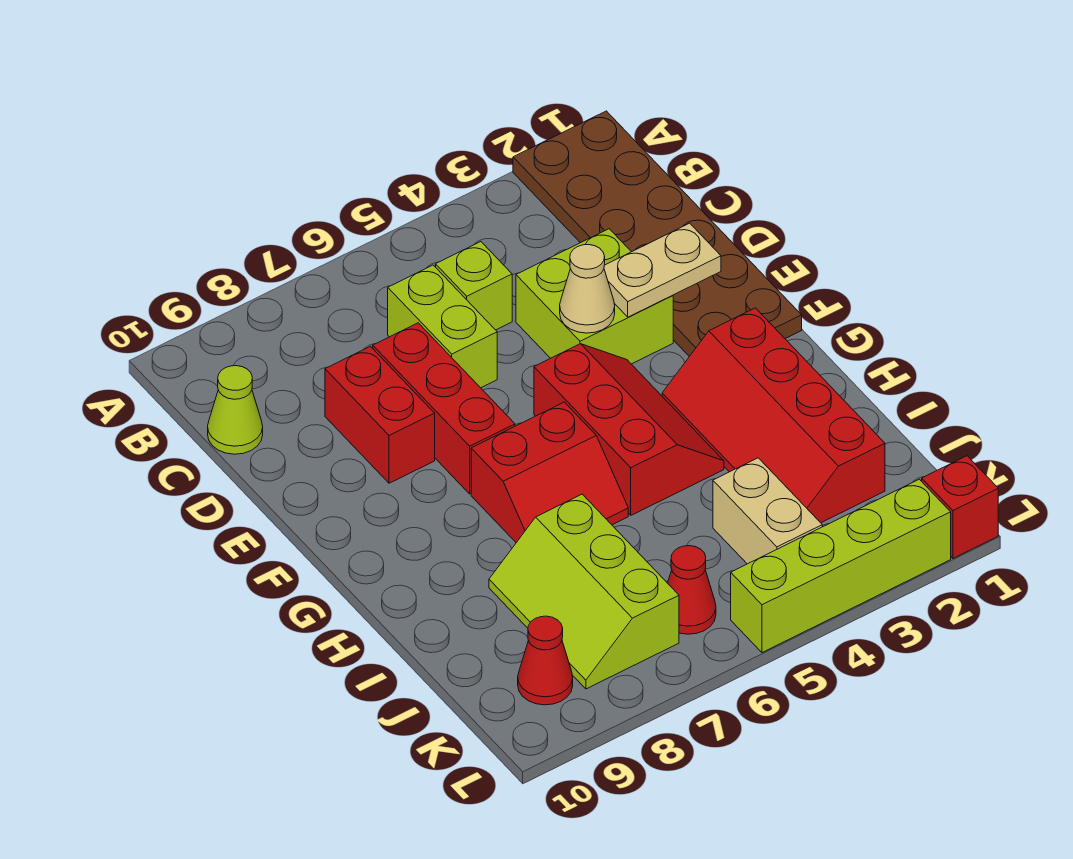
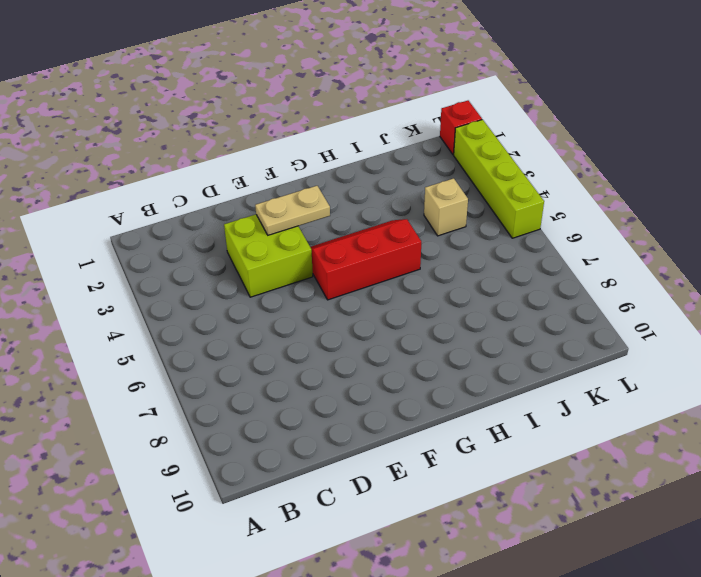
tan 1x2 plate [255,186,330,235] -> tan 1x2 plate turned to [604,223,721,317]
tan 1x1 brick [424,178,468,236] -> tan 1x2 brick [713,458,822,564]
none -> brown 2x6 plate [513,111,802,356]
none -> lime 1x1 brick [436,242,512,330]
none -> lime 1x2 brick [388,265,497,388]

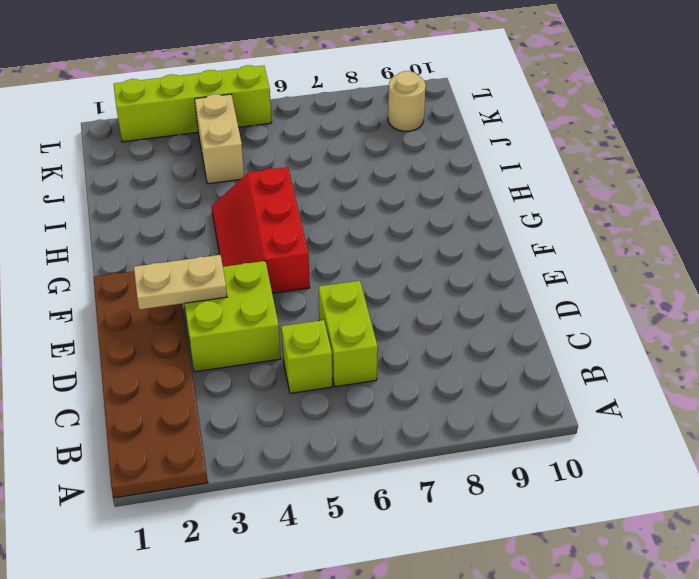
tan 1x1 round brick [388,71,426,131] -> red 1x1 cone [518,616,573,705]
none -> lime 1x1 cone [208,366,263,454]
none -> red 1x3 brick [373,323,515,494]
none -> red 1x2 brick [325,346,435,483]

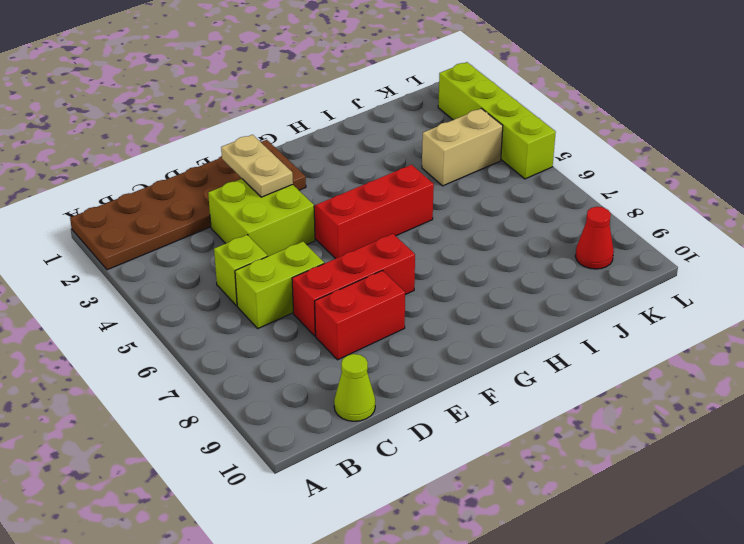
none -> red 2x4 slope [662,308,885,523]
none -> red 2x2 slope [471,402,628,543]
none -> lime 2x3 slope [489,494,679,689]

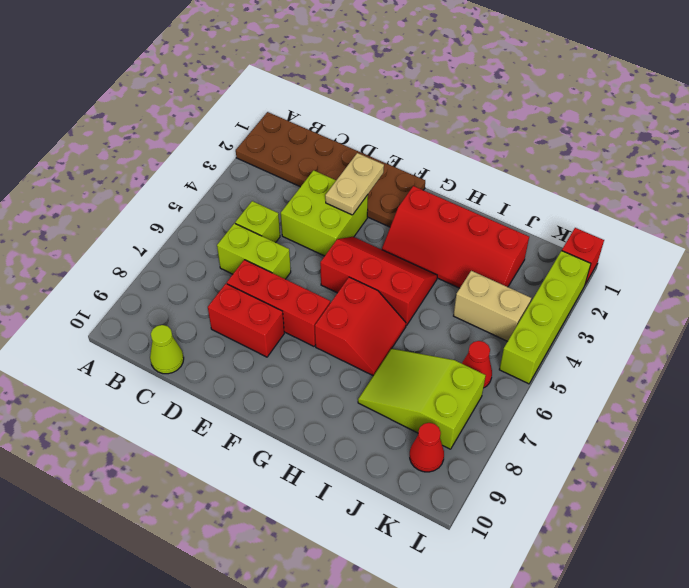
lime 2x3 slope [358,349,486,449] -> lime 2x3 slope turned to [489,494,679,689]
none -> tan 1x1 cone [560,245,615,333]

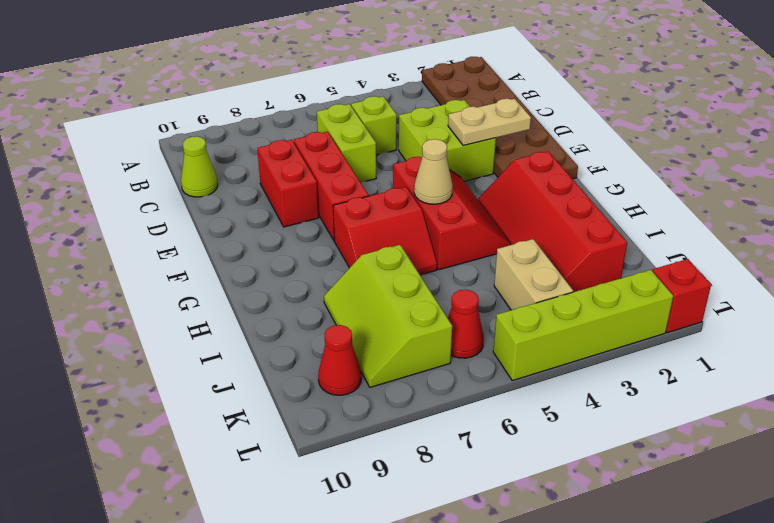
tan 1x1 cone [414,139,453,204] -> tan 1x1 cone moved to [560,245,615,333]

